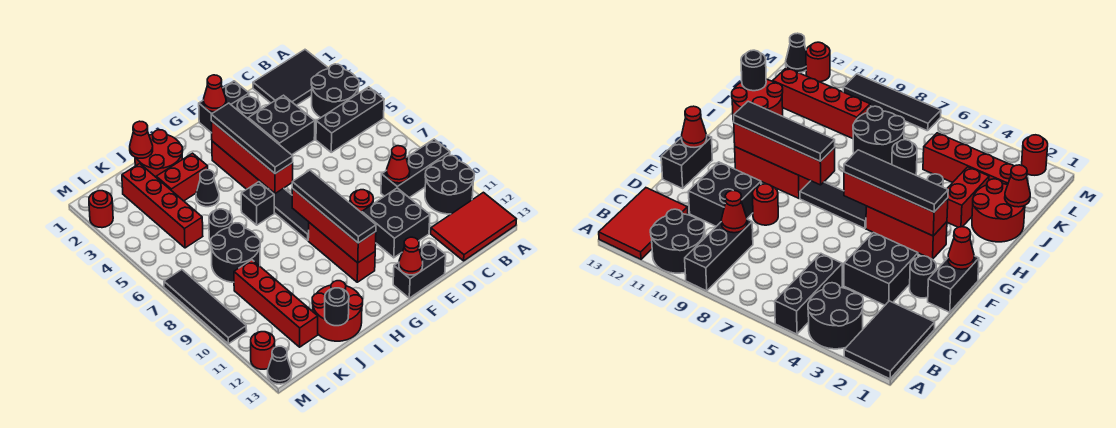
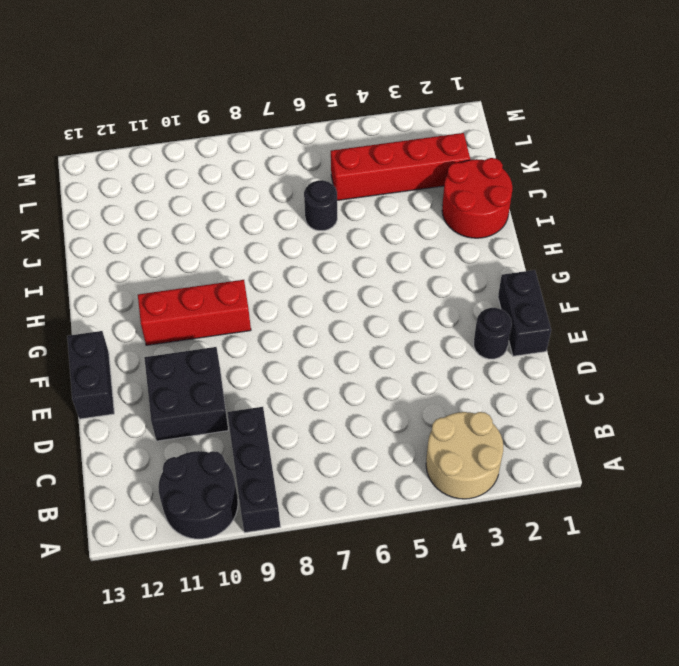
tan 2x2 round brick [426,412,503,499] -> black 2x2 round brick [311,64,359,117]
none -> black 2x3 tile [253,50,329,105]
none -> black 1x3 brick [316,87,384,152]
none -> red 2x3 tile [431,192,516,261]
none -> black 2x2 brick [248,95,315,155]

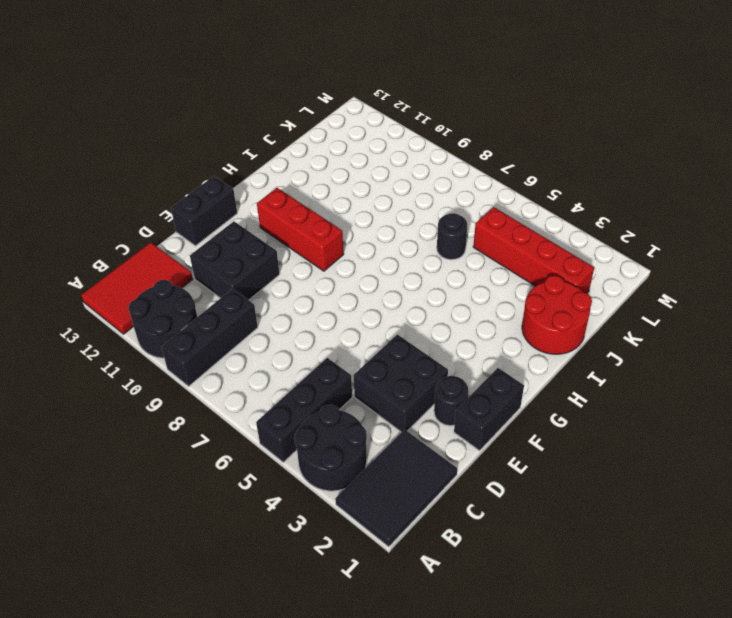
none -> red 1x1 round brick [350,190,373,213]
none -> red 1x3 brick [212,141,269,189]
none -> black 1x3 tile [268,188,309,240]
none -> black 1x1 brick [241,182,274,225]

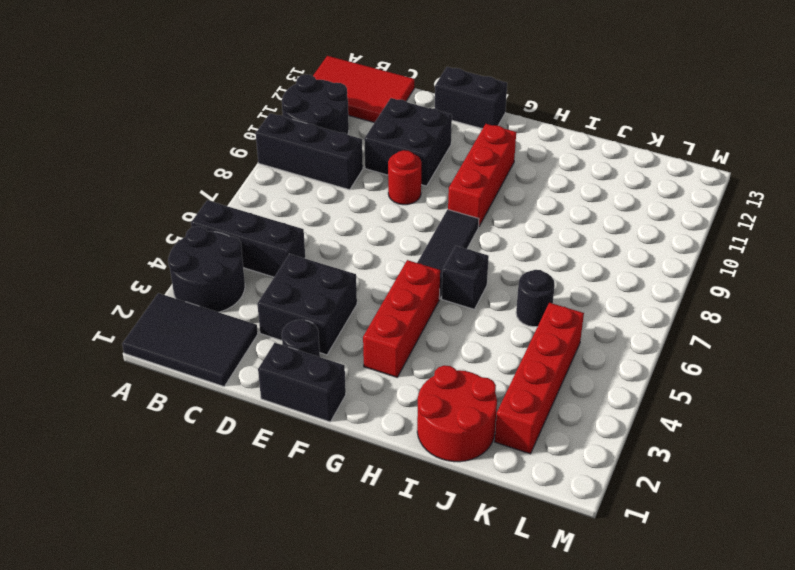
none -> red 1x2 brick [156,153,208,201]
none -> black 1x1 cone [196,170,219,207]
none -> red 2x2 round brick [312,281,363,341]
none -> black 2x2 round brick [211,223,260,282]

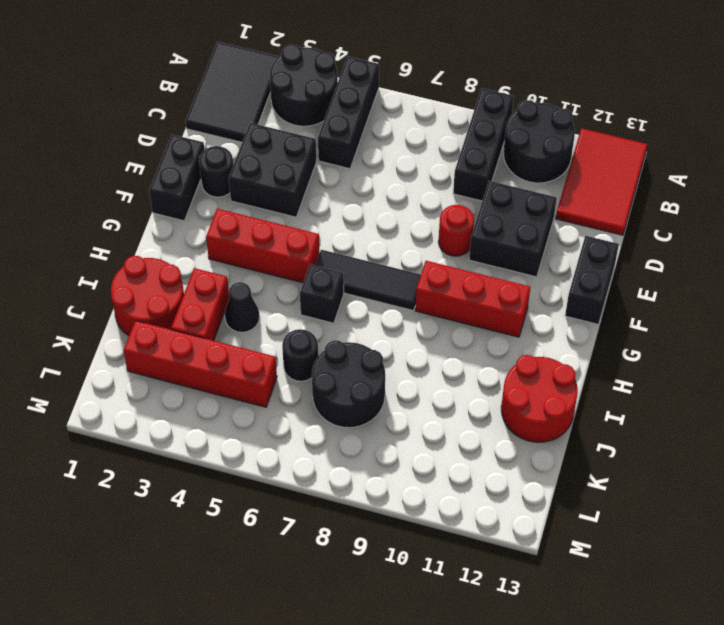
none -> red 1x4 brick [234,260,318,347]
none -> red 1x1 round brick [89,191,113,228]
none -> black 1x4 tile [164,270,247,344]
none -> red 1x1 round brick [251,332,275,369]

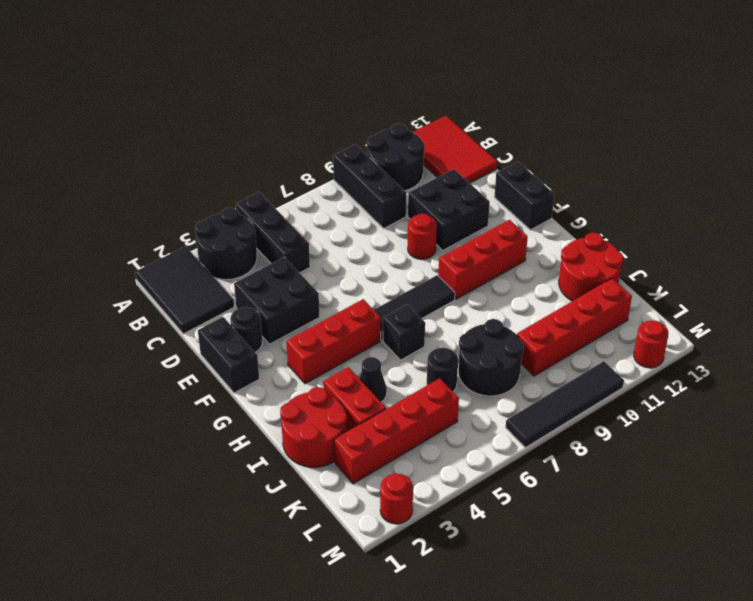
none -> black 1x1 cone [268,346,292,384]
none -> red 1x1 cone [386,146,410,183]
none -> red 1x1 cone [203,75,226,112]
none -> red 1x1 cone [399,237,423,275]

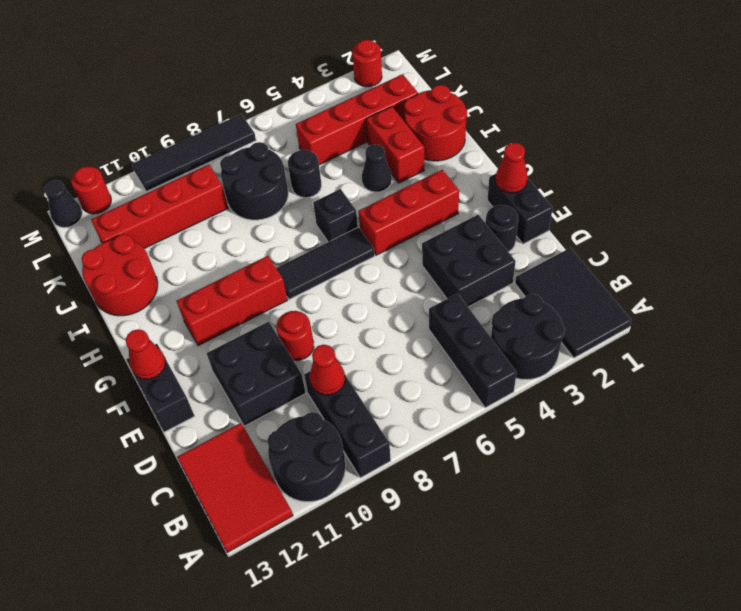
none -> red 1x4 brick [211,121,293,193]
none -> red 1x4 brick [292,188,376,263]
none -> red 1x1 cone [130,121,153,158]
none -> black 1x1 round brick [325,288,349,326]

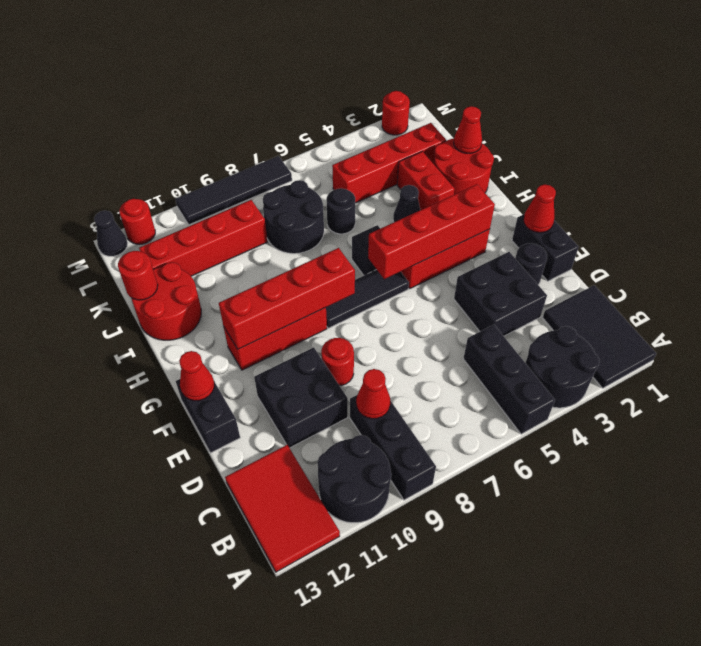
red 1x1 round brick [118,251,158,300] -> black 1x1 round brick [325,288,349,326]
none -> black 1x4 tile [211,103,293,174]
none -> black 1x4 tile [292,170,376,243]

